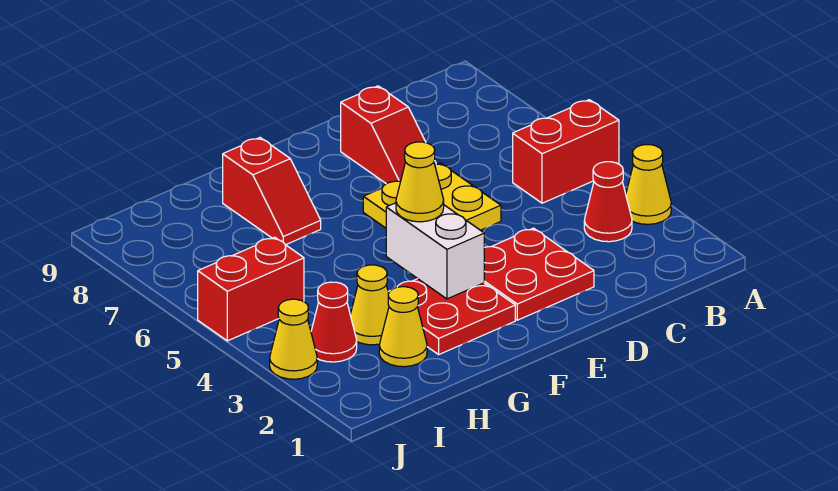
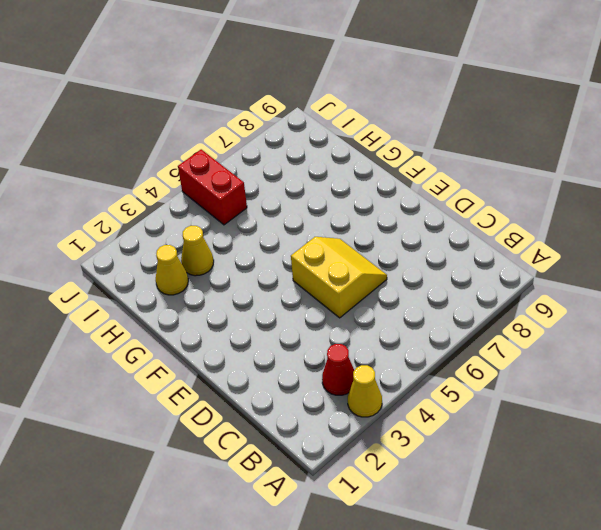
yellow 2x2 slope [291,237,387,318] -> yellow 2x2 plate [363,163,501,230]
none -> red 1x2 brick [513,100,619,203]
none -> red 2x2 plate [484,228,594,320]
none -> red 1x2 slope [341,86,436,184]

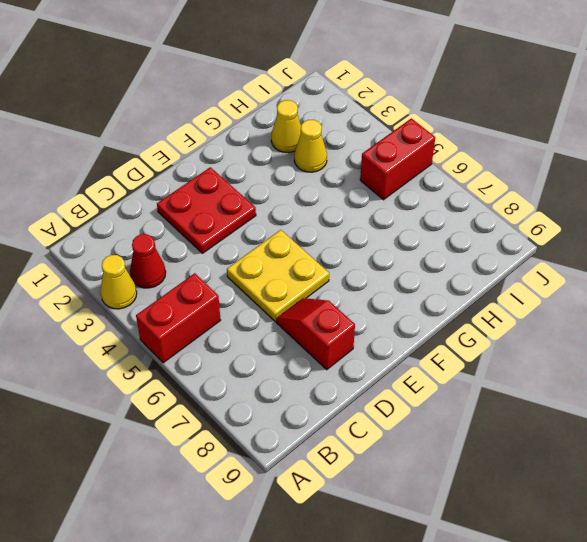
none -> red 2x2 plate [388,279,515,354]
none -> red 1x2 slope [223,138,321,245]
none -> red 1x1 cone [311,282,357,362]

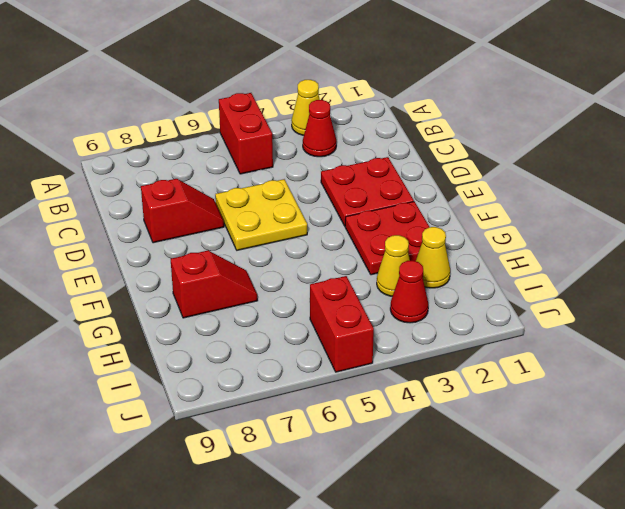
none -> yellow 1x1 cone [270,299,317,379]
none -> white 1x2 brick [386,203,484,299]
none -> yellow 1x1 cone [396,142,444,222]

